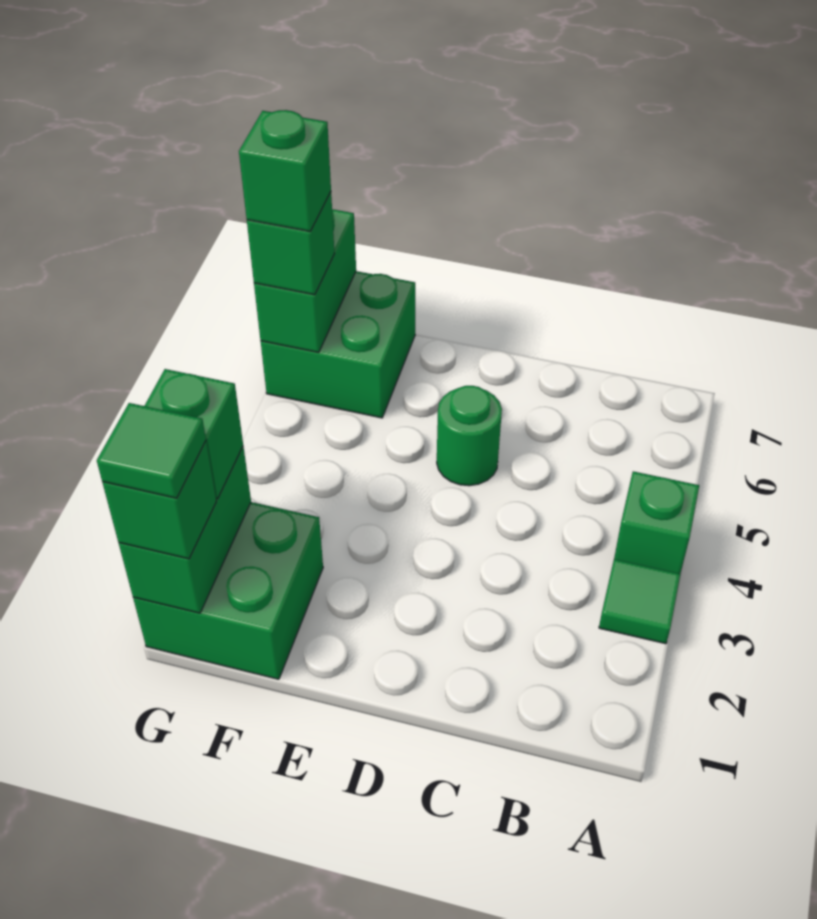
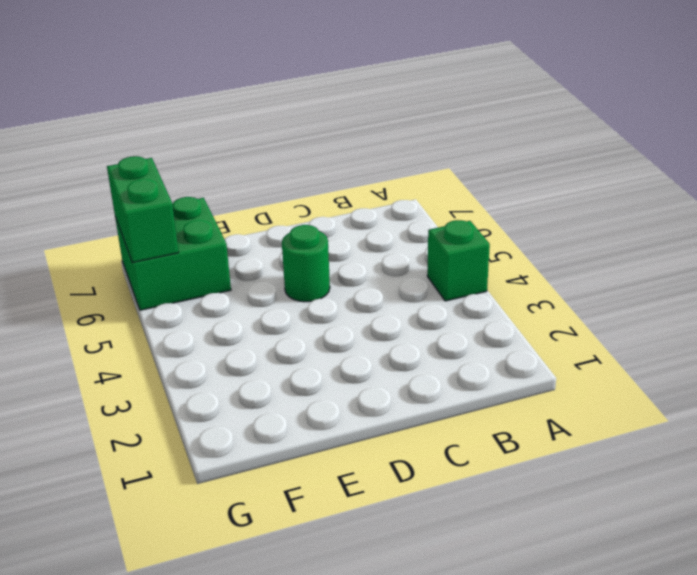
none -> green 1x1 tile [599,559,680,644]
none -> green 2x2 brick [133,502,323,679]
none -> green 1x2 brick [119,446,251,613]

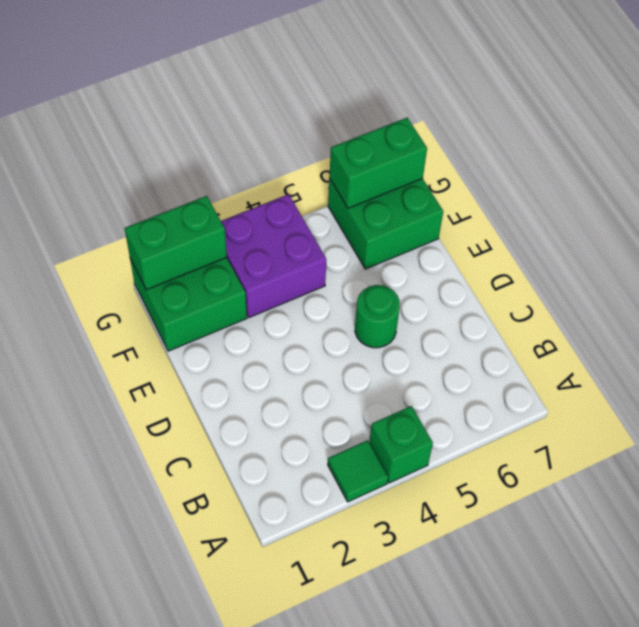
purple 2x2 brick [221,194,326,318] -> none
none -> green 1x1 brick [102,441,216,559]
none -> green 1x1 brick [145,369,243,499]
none -> green 1x1 brick [247,192,335,295]

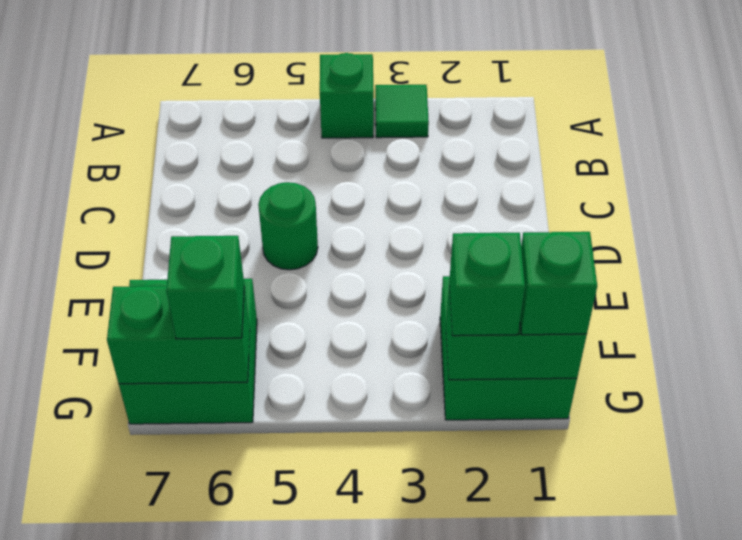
none -> green 1x1 tile [97,403,206,498]
none -> green 1x1 brick [239,110,331,231]

